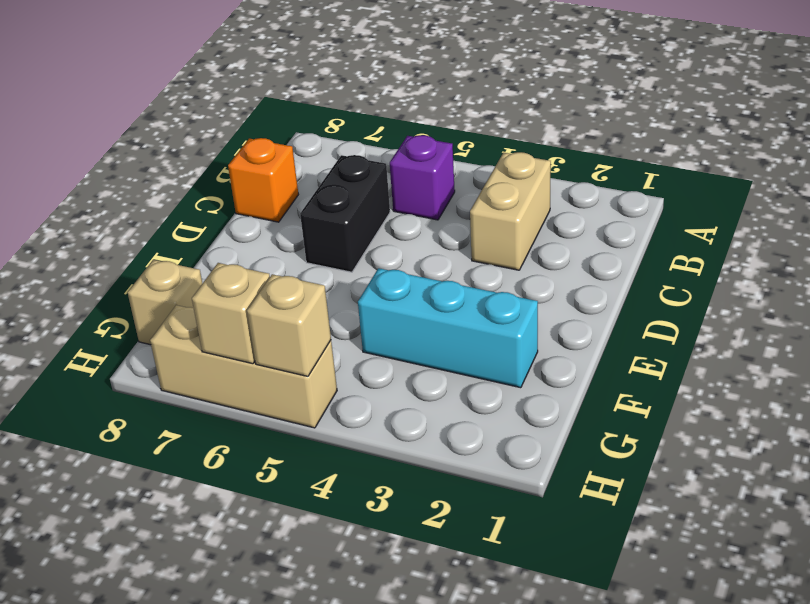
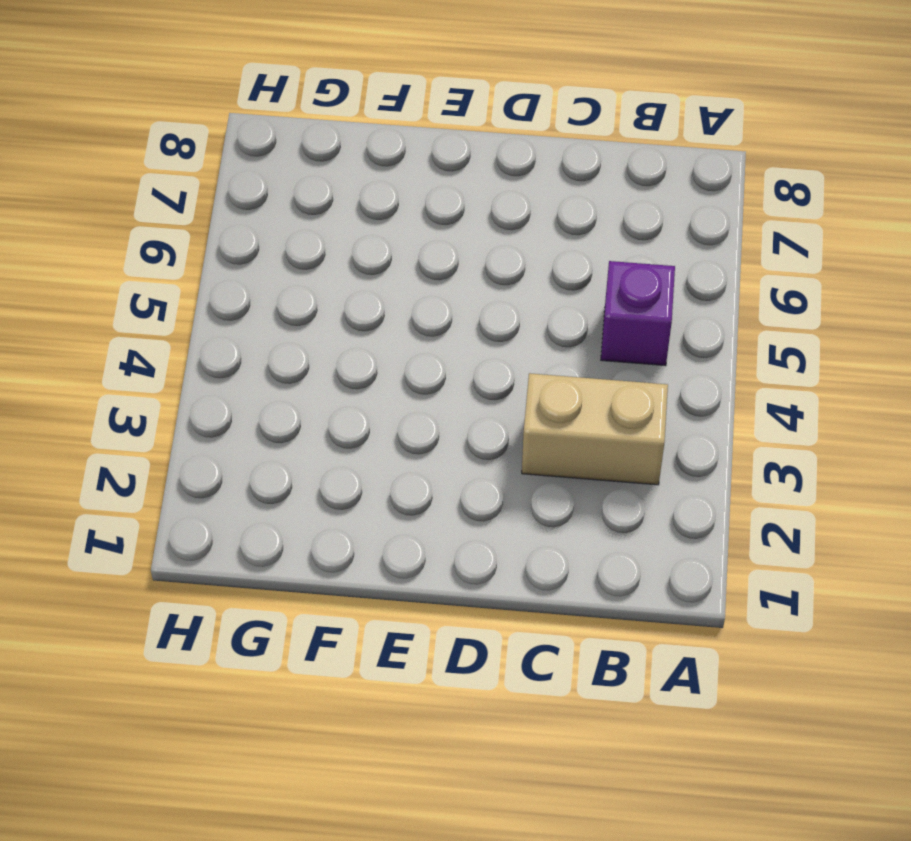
none -> black 1x2 brick [300,155,390,272]
none -> orange 1x1 brick [228,138,298,222]

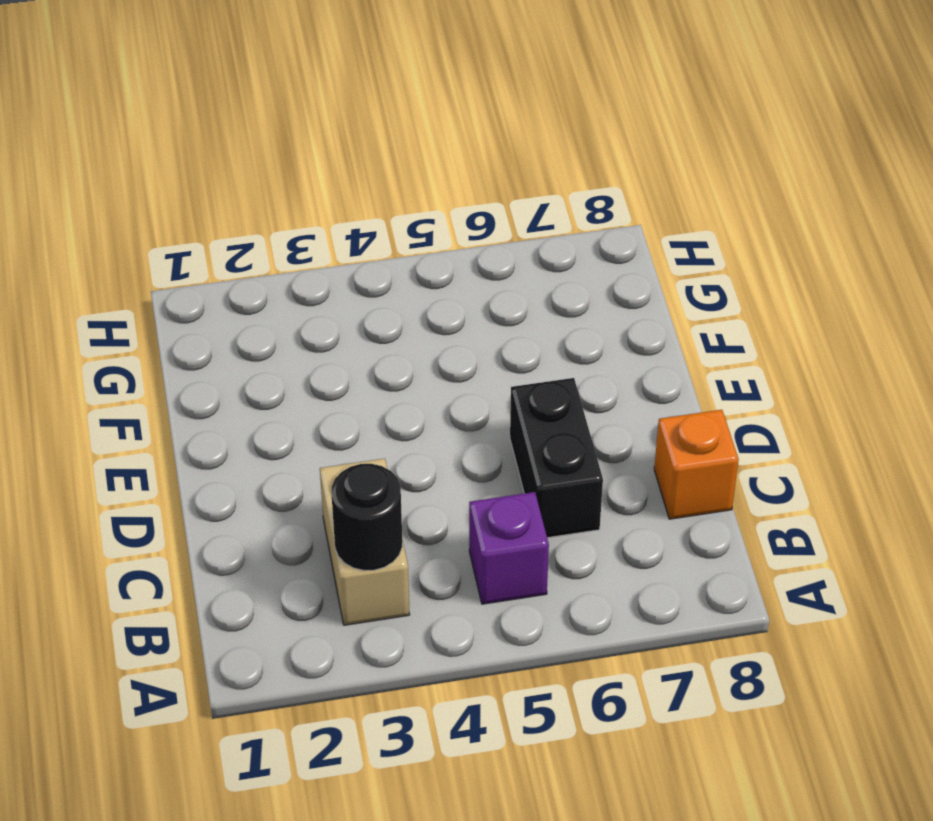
black 1x1 round brick [332,464,402,570] -> none
none -> cyan 1x3 brick [358,268,538,388]
none -> tan 1x1 brick [128,260,202,345]

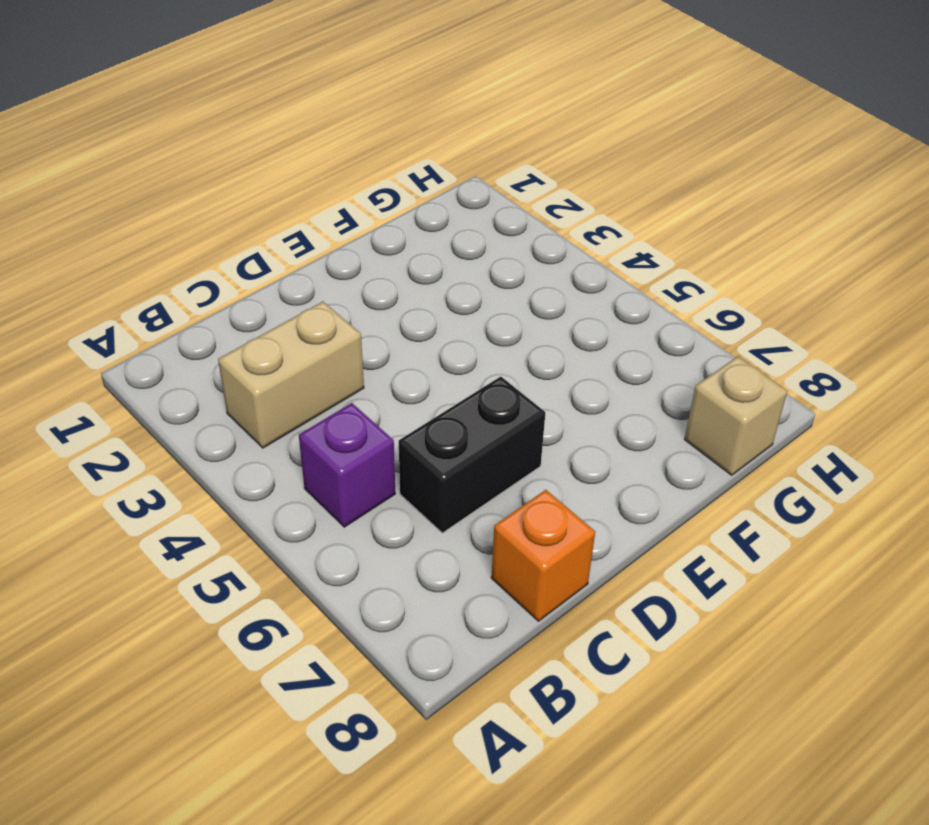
none -> cyan 1x3 brick [358,268,538,388]
none -> tan 1x3 brick [150,305,337,428]

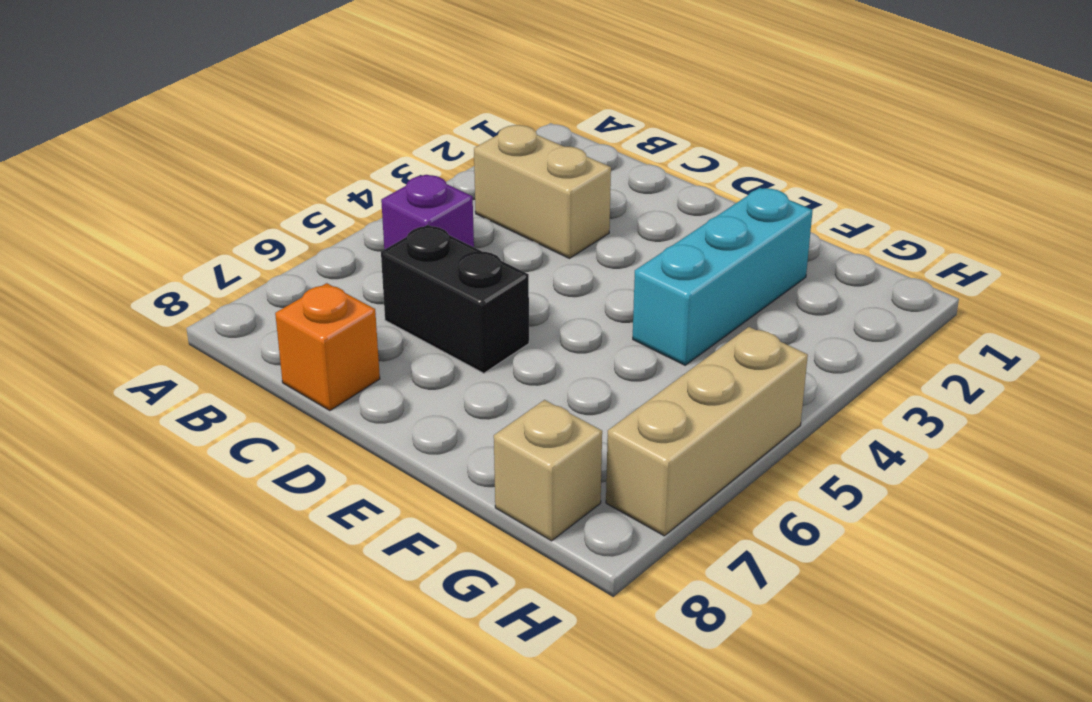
none -> tan 1x1 brick [247,274,331,376]
none -> tan 1x1 brick [192,263,270,364]

